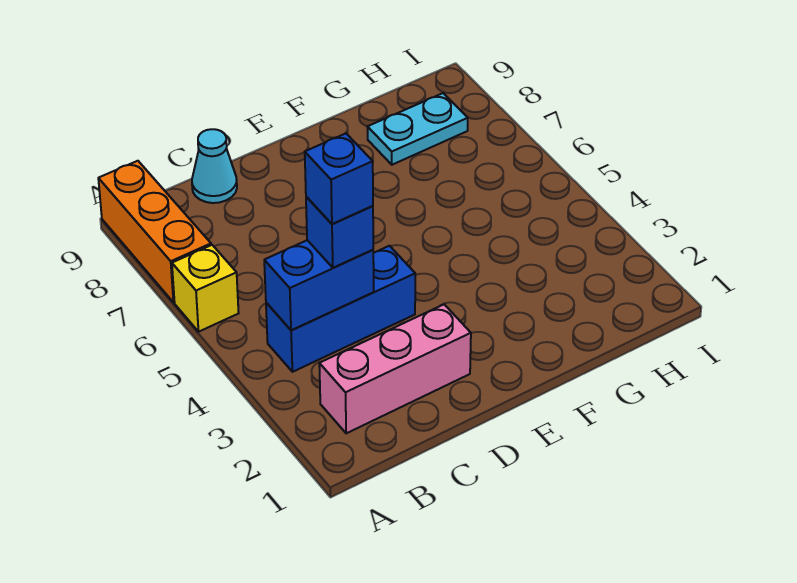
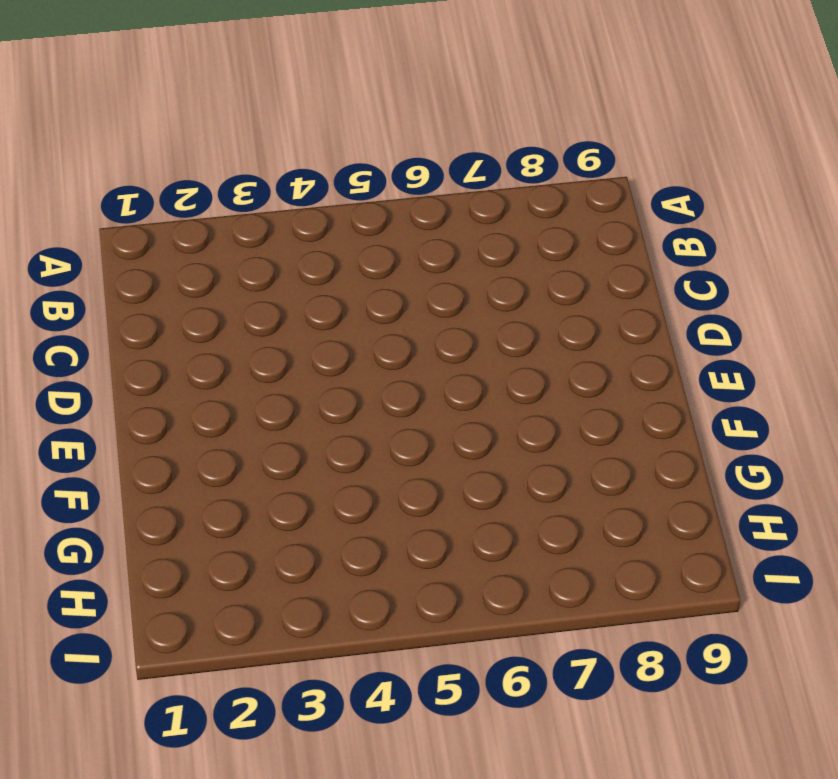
none -> yellow 1x1 brick [172,245,239,332]
none -> orange 1x3 brick [98,161,211,302]

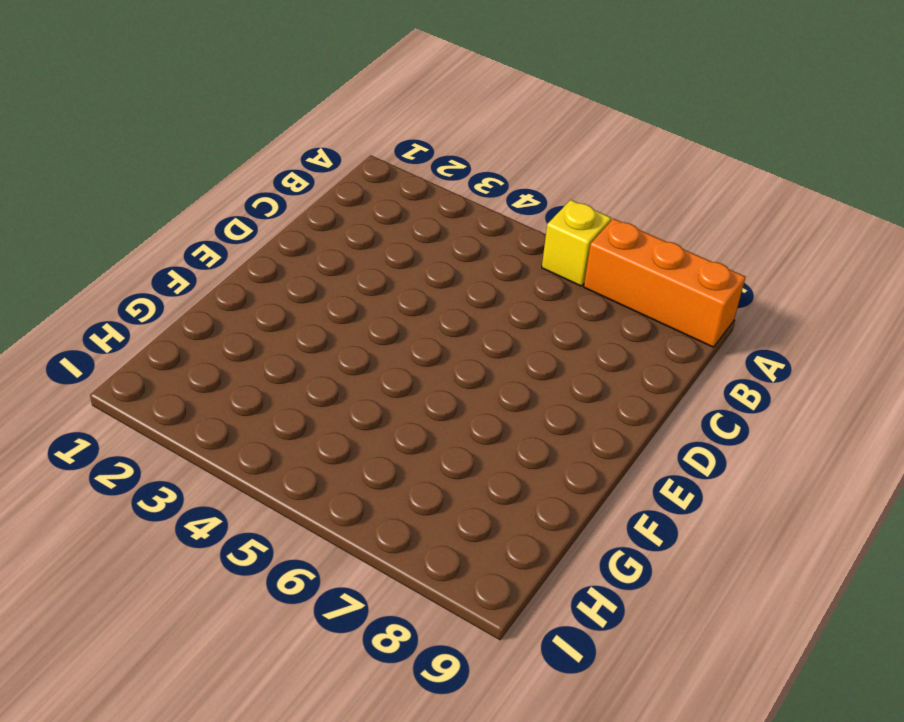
none -> pink 1x3 brick [319,305,471,433]
none -> blue 1x3 brick [266,246,415,372]

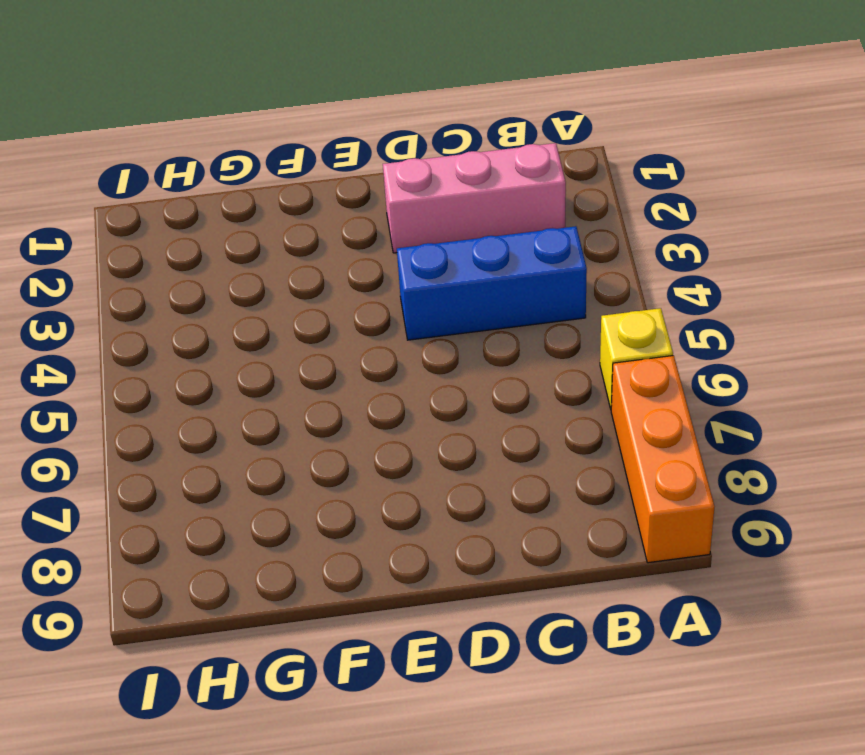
none -> cyan 1x1 cone [192,129,237,203]
none -> cyan 1x2 plate [367,93,468,165]

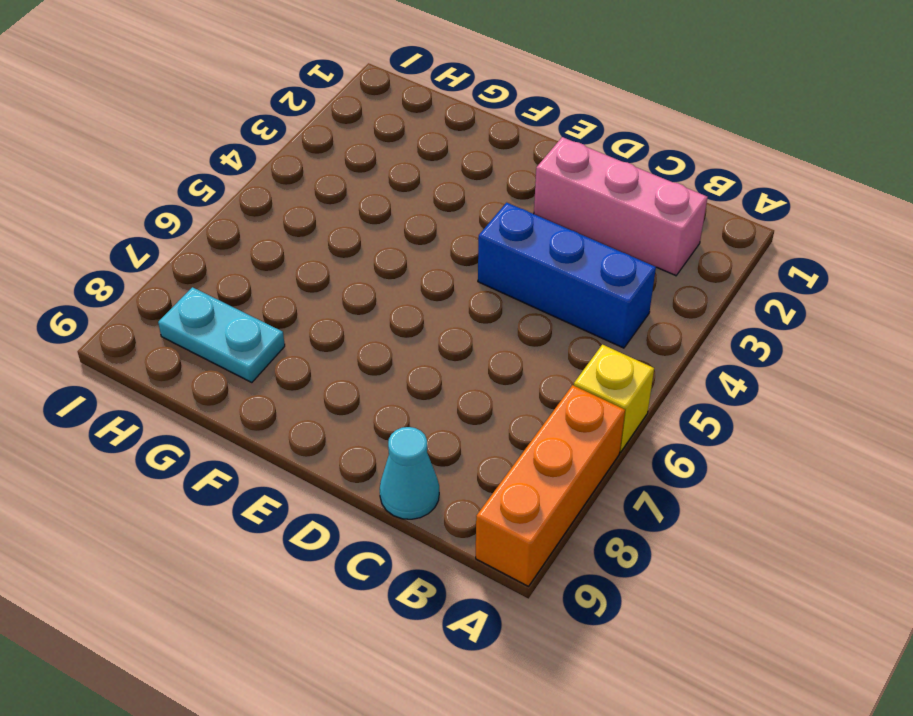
none -> blue 1x2 brick [264,240,374,330]
none -> blue 1x1 brick [306,197,373,268]

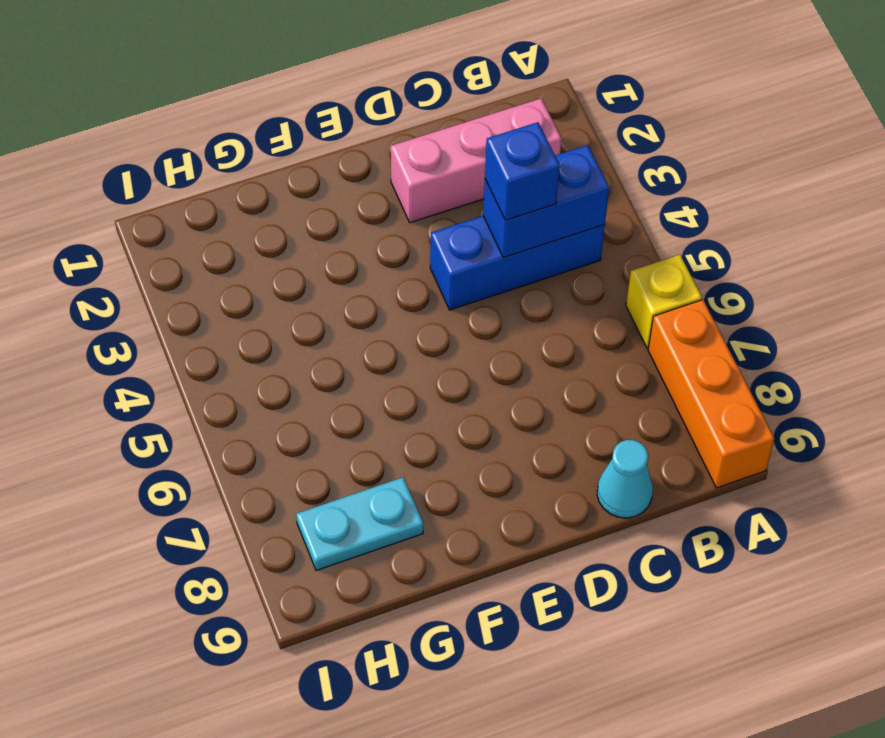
none -> blue 1x1 brick [305,134,373,224]

